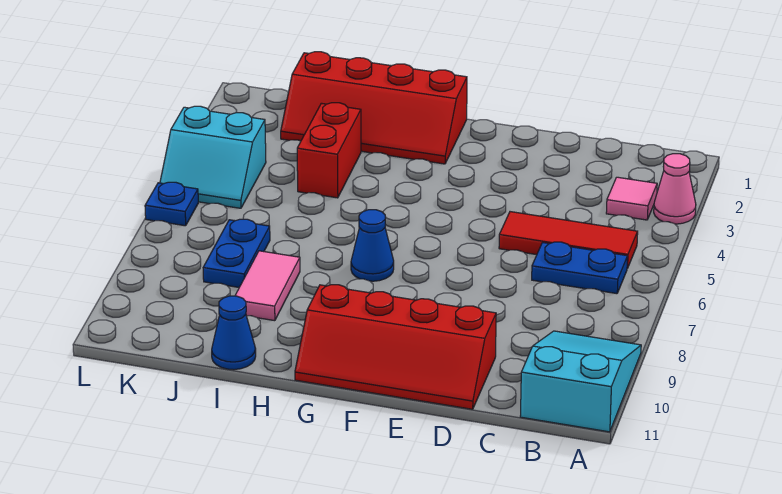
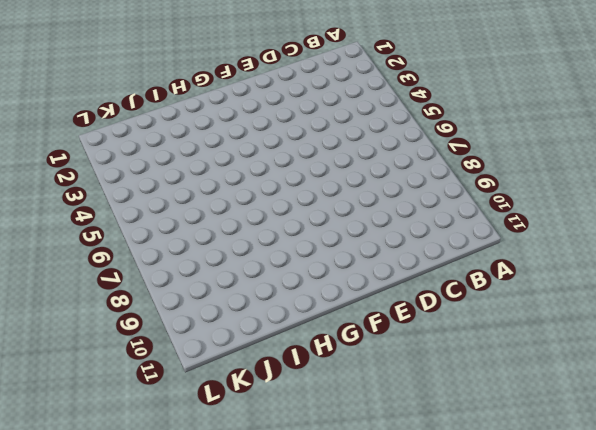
none -> pink 1x1 cone [654,154,696,224]
none -> cyan 2x3 slope [520,331,641,432]
none -> pink 1x1 tile [606,177,657,220]

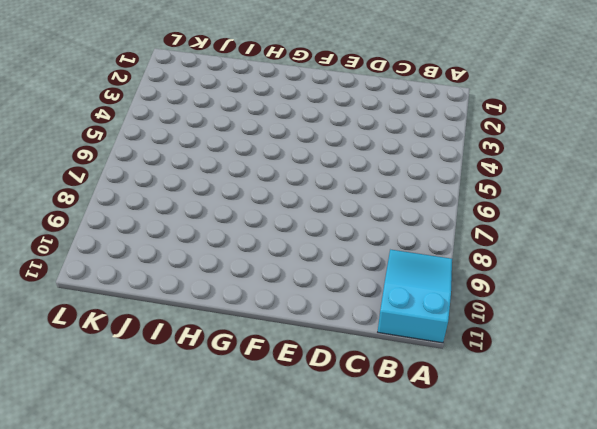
none -> pink 1x1 cone [654,154,696,224]
none -> pink 1x1 tile [606,177,657,220]
none -> red 1x3 tile [499,212,638,268]

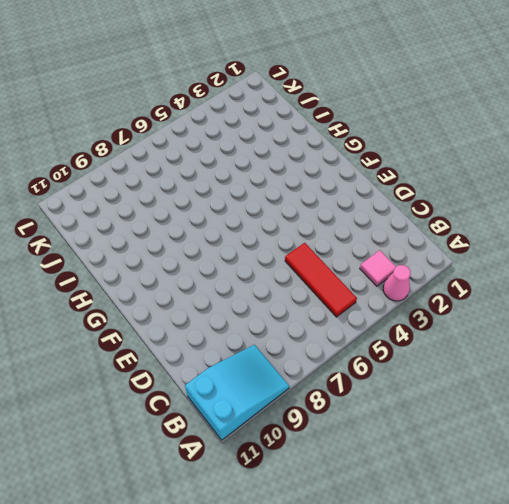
none -> blue 1x2 plate [532,242,628,294]
none -> red 2x4 slope [295,285,496,409]
none -> red 2x4 slope [281,52,467,164]

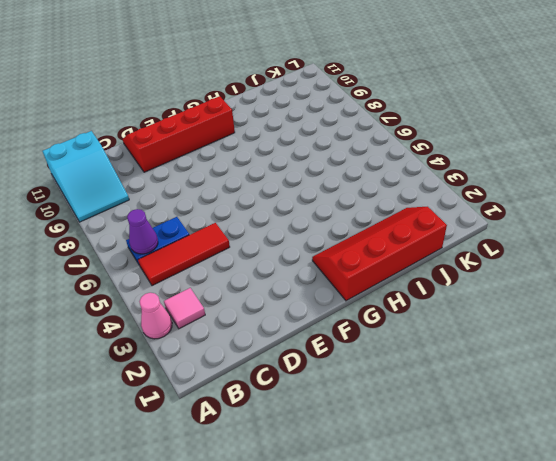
purple 1x1 cone [127,209,158,254] -> none
none -> blue 1x1 cone [351,210,394,281]
none -> red 1x2 brick [297,103,361,198]
none -> pink 1x2 tile [235,251,300,321]

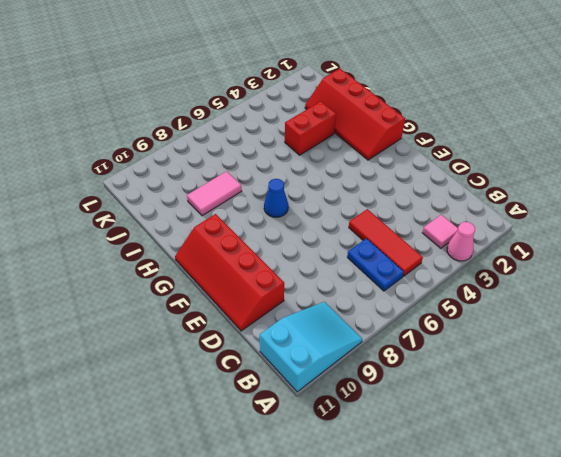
none -> blue 1x1 cone [212,296,256,370]
none -> blue 1x2 plate [203,219,270,287]
none -> cyan 2x2 slope [160,106,266,208]

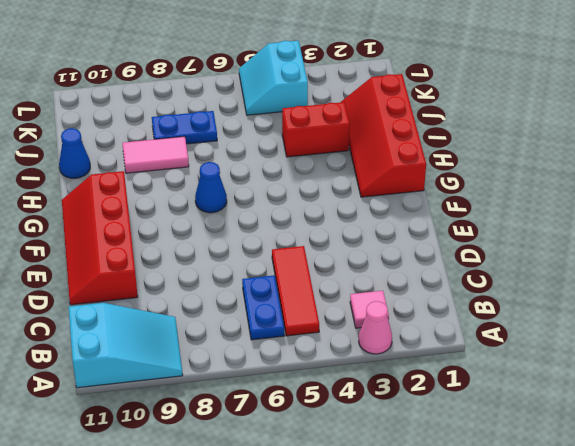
none -> blue 1x1 plate [145,182,198,226]

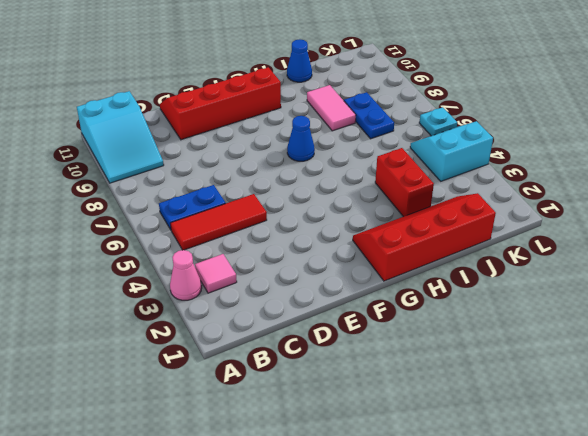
cyan 1x1 plate [419,107,457,136] -> blue 1x1 plate [145,182,198,226]

